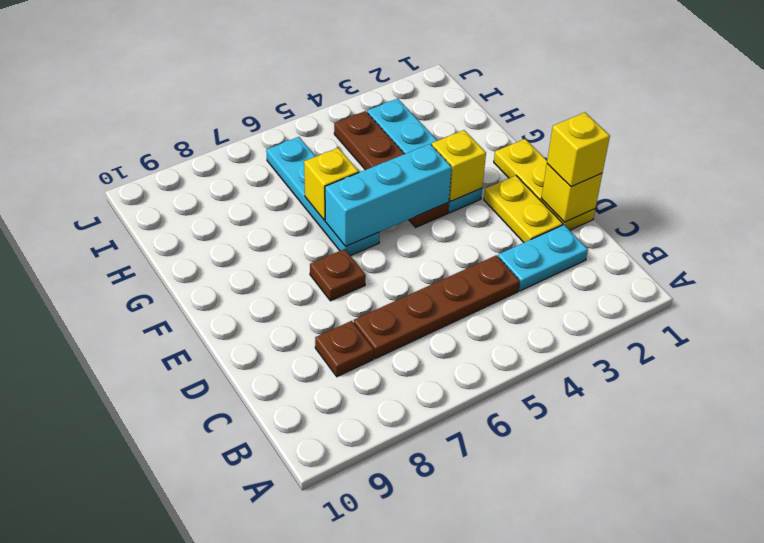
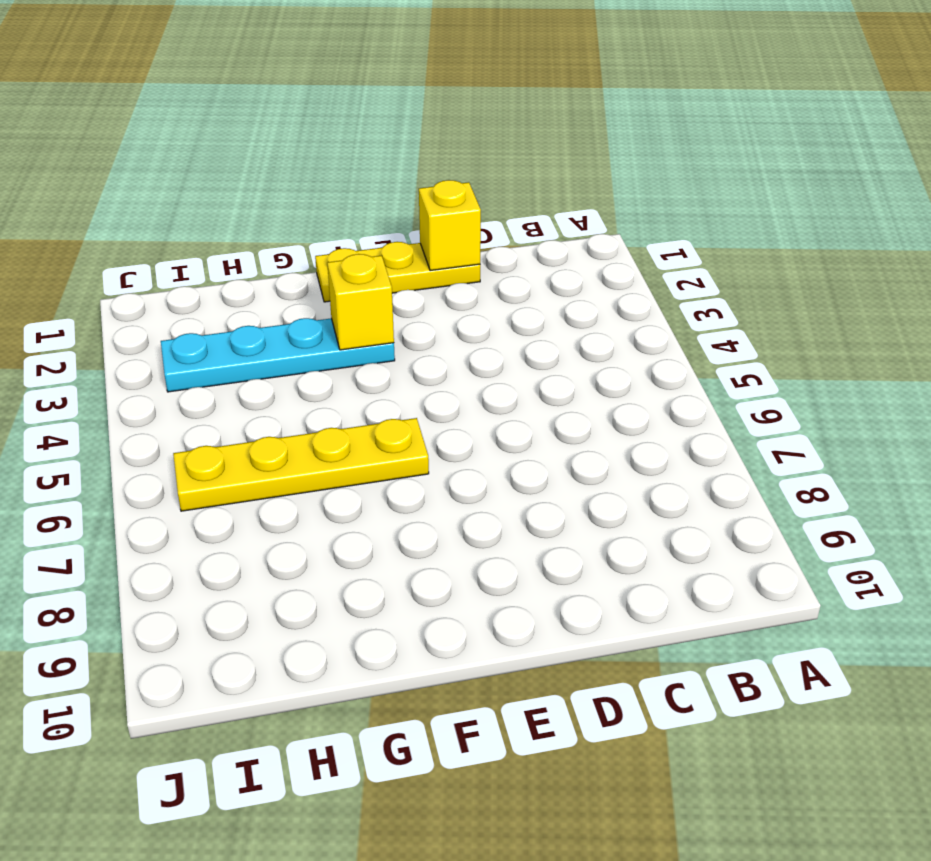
yellow 1x4 plate [173,418,429,511] -> cyan 1x4 plate [266,137,380,256]
none -> cyan 1x2 plate [498,225,588,291]
none -> brown 1x4 plate [354,255,520,359]
none -> brown 1x1 plate [315,321,374,377]

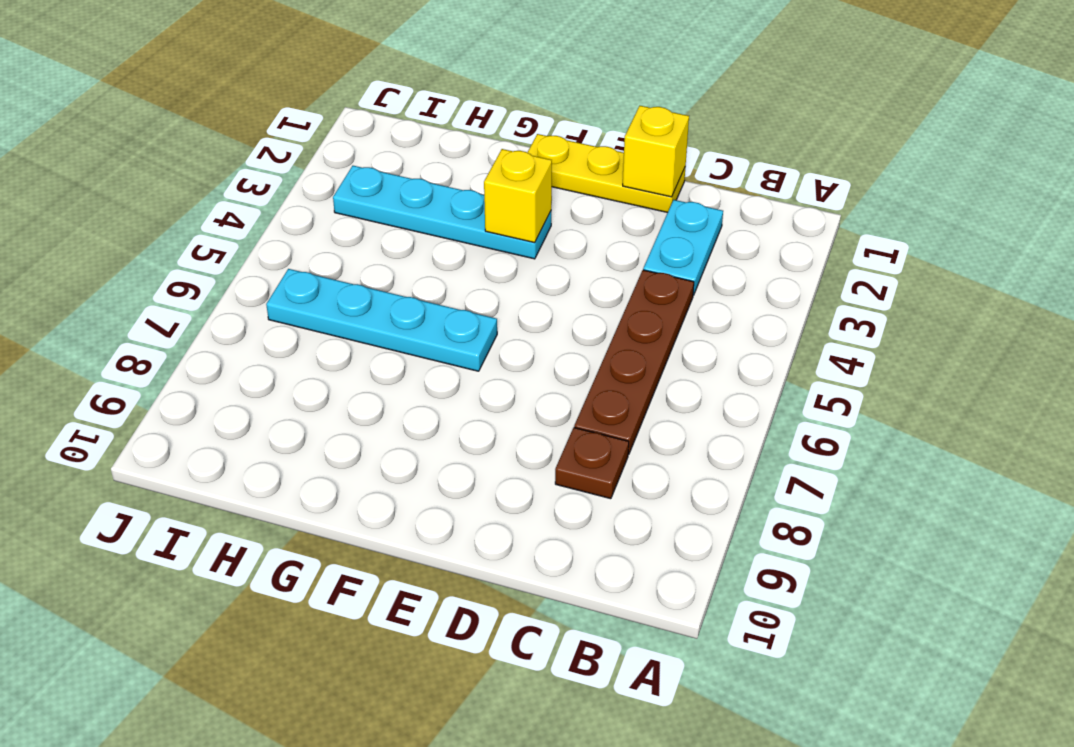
none -> yellow 1x2 plate [484,176,563,242]
none -> brown 1x1 plate [310,249,366,301]
none -> brown 1x4 plate [334,111,449,227]

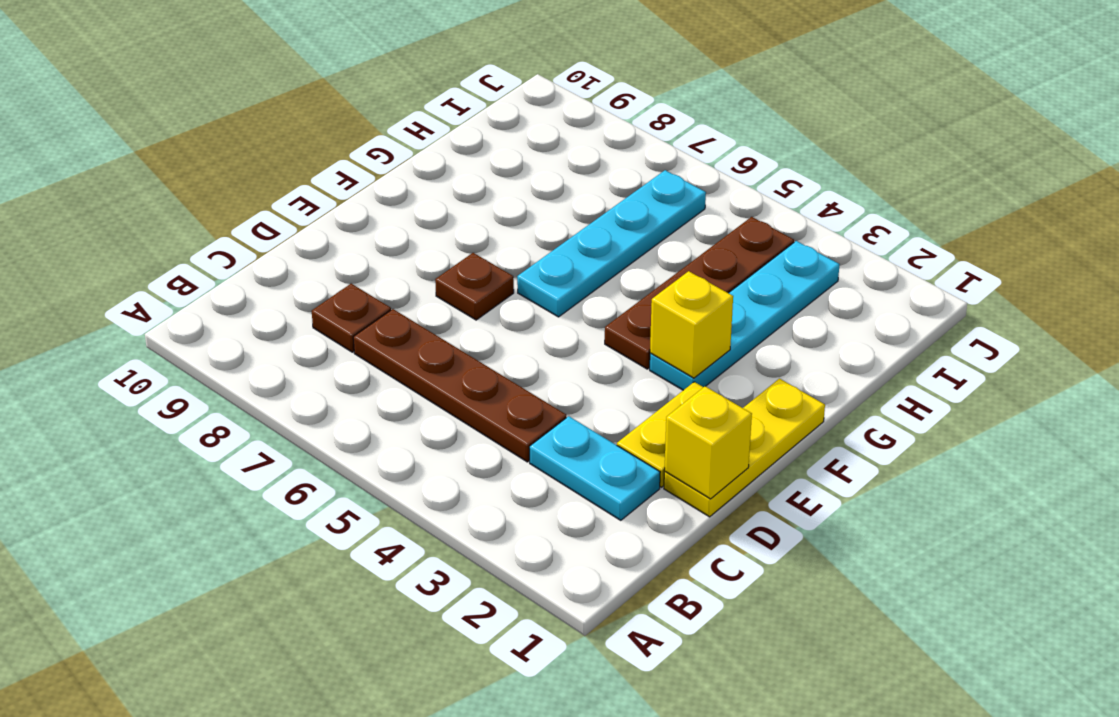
none -> cyan 1x3 brick [325,144,452,246]
none -> yellow 1x1 brick [304,148,359,220]
none -> yellow 1x1 brick [547,112,610,187]

